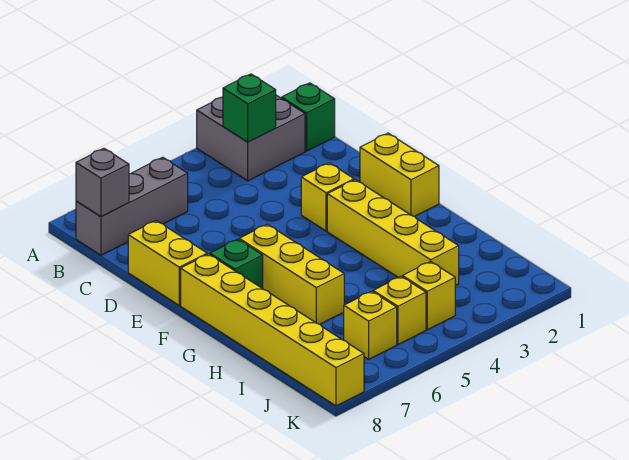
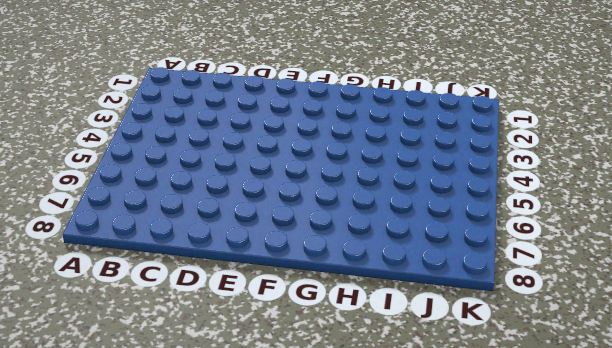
none -> grey 2x2 brick [197,95,305,181]
none -> green 1x1 brick [282,83,335,151]
none -> grey 1x3 brick [76,157,188,255]

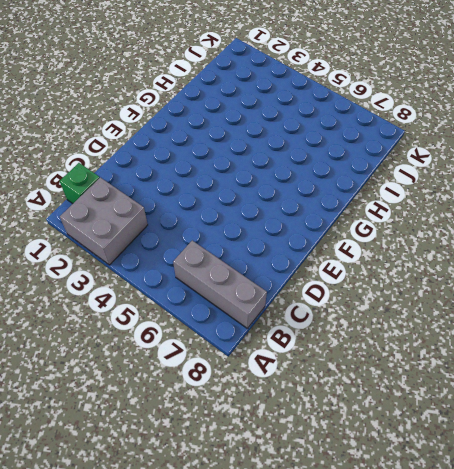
none -> yellow 1x2 brick [128,221,207,305]
none -> yellow 1x2 brick [360,133,439,216]
none -> yellow 1x1 brick [301,163,354,231]

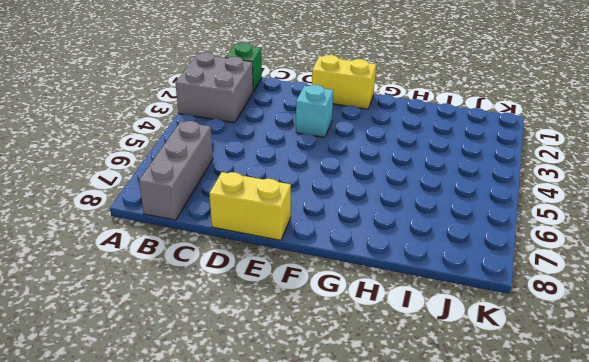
cyan 1x1 brick [296,85,333,137] -> yellow 1x1 brick [301,163,354,231]
none -> yellow 1x4 brick [327,180,459,286]
none -> yellow 1x3 brick [239,224,344,324]
none -> green 1x1 brick [210,239,263,288]

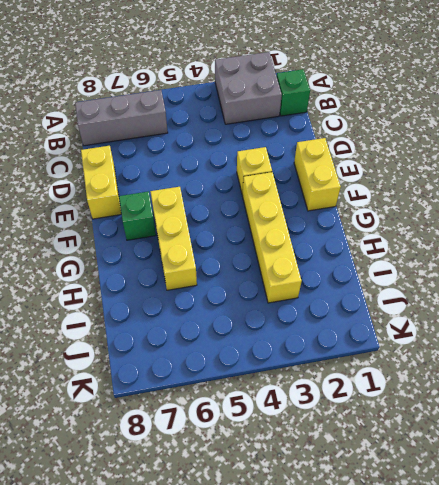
none -> yellow 1x6 brick [181,254,364,406]
none -> yellow 1x1 brick [403,261,455,330]
none -> yellow 1x1 brick [373,276,426,344]

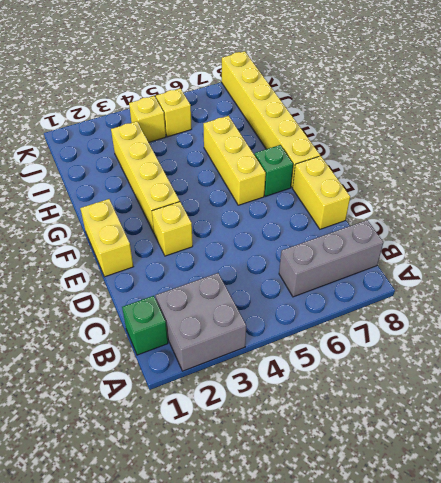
none -> yellow 1x1 brick [344,291,397,359]
none -> green 1x1 brick [223,74,276,142]
none -> grey 1x1 brick [76,148,129,217]

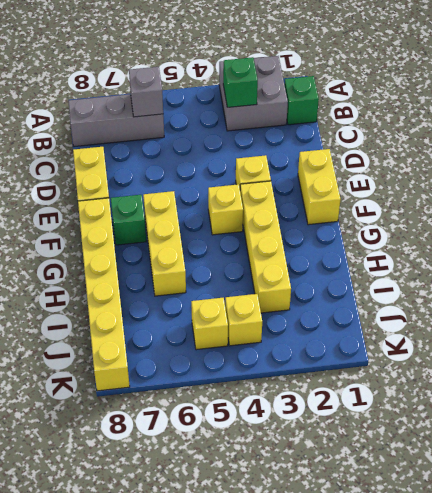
grey 1x1 brick [129,67,163,117] -> grey 1x1 brick moved to [76,148,129,217]
yellow 1x1 brick [208,184,243,235] -> yellow 1x1 brick moved to [344,291,397,359]

